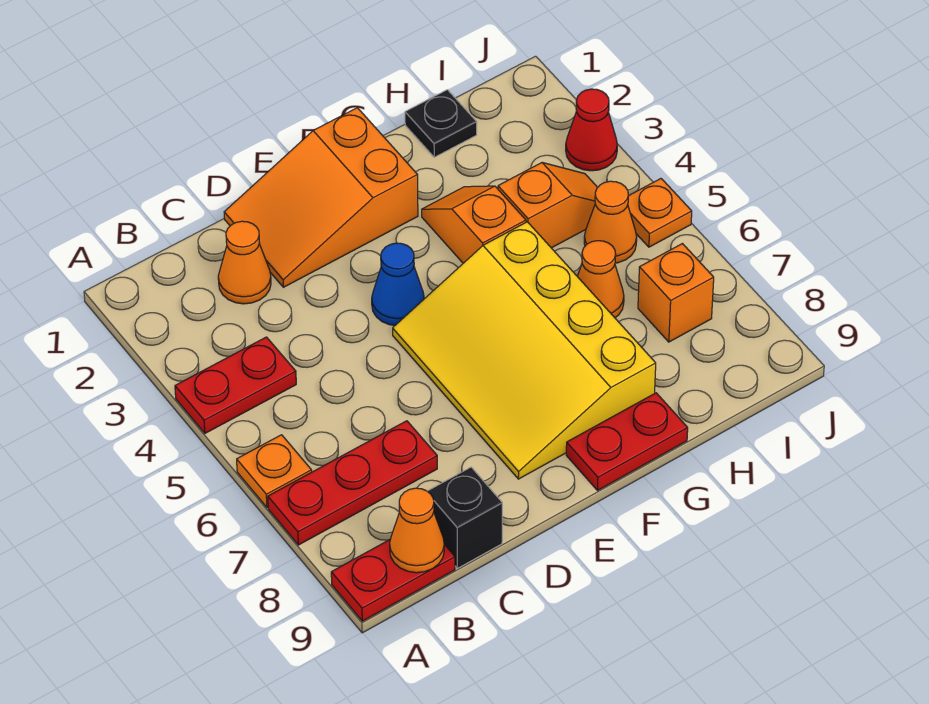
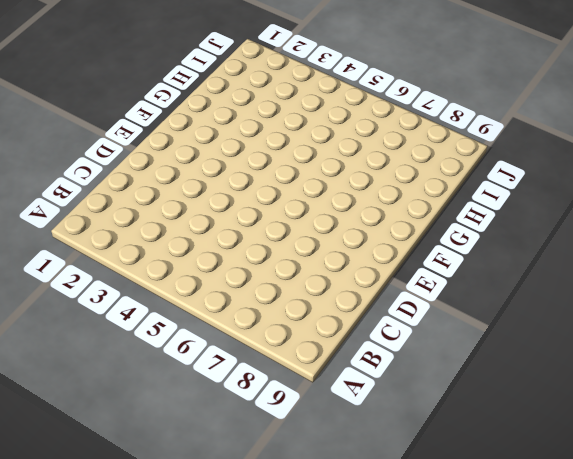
none -> red 1x2 plate [175,337,296,433]
none -> orange 1x1 plate [237,435,312,507]
none -> red 1x3 plate [268,421,437,545]

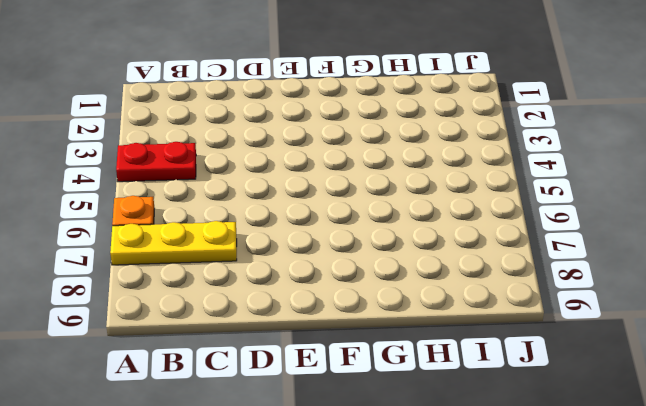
yellow 1x3 plate [110,221,237,265] -> red 1x3 plate [268,421,437,545]
none -> red 1x2 plate [331,540,455,621]
none -> orange 1x1 cone [218,221,271,304]
none -> black 1x1 brick [428,467,502,568]

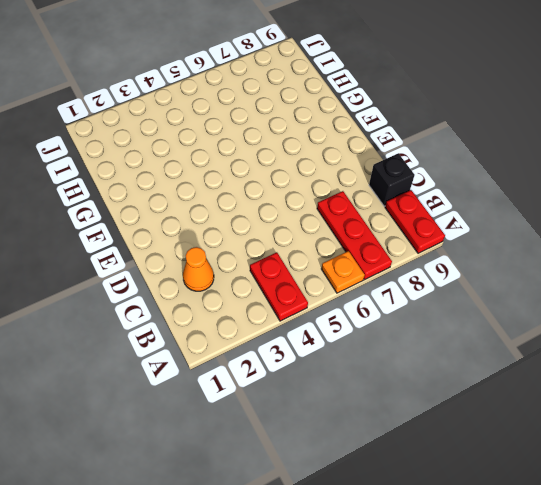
none -> orange 2x3 slope [224,108,418,287]
none -> blue 1x1 cone [372,243,424,325]
none -> yellow 3x4 slope [393,222,656,479]

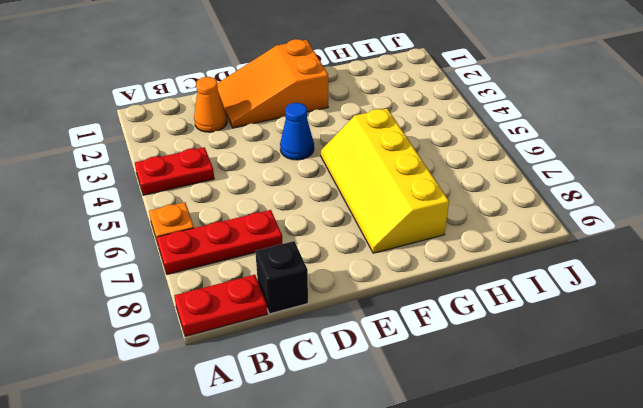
yellow 2x4 slope [321,109,449,253] -> yellow 3x4 slope [393,222,656,479]
none -> red 1x2 plate [566,393,688,491]
none -> orange 1x2 slope [422,186,526,263]
none -> black 1x1 plate [405,90,477,157]

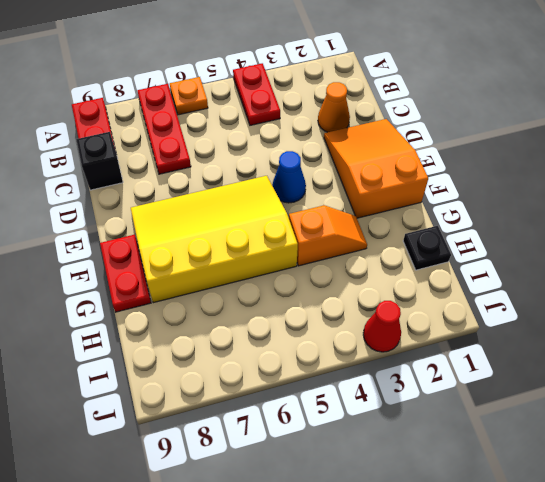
none -> orange 1x2 slope [498,162,598,248]
none -> orange 1x1 cone [577,241,624,318]
none -> orange 1x1 cone [584,181,637,263]

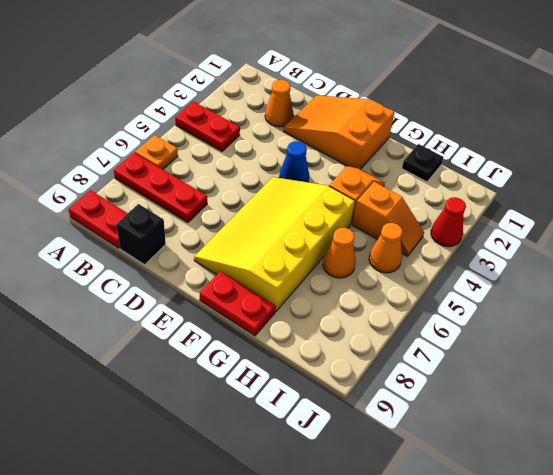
none -> orange 1x1 brick [638,244,714,342]
none -> orange 1x1 plate [628,179,692,247]
none -> orange 1x1 cone [390,488,444,573]

